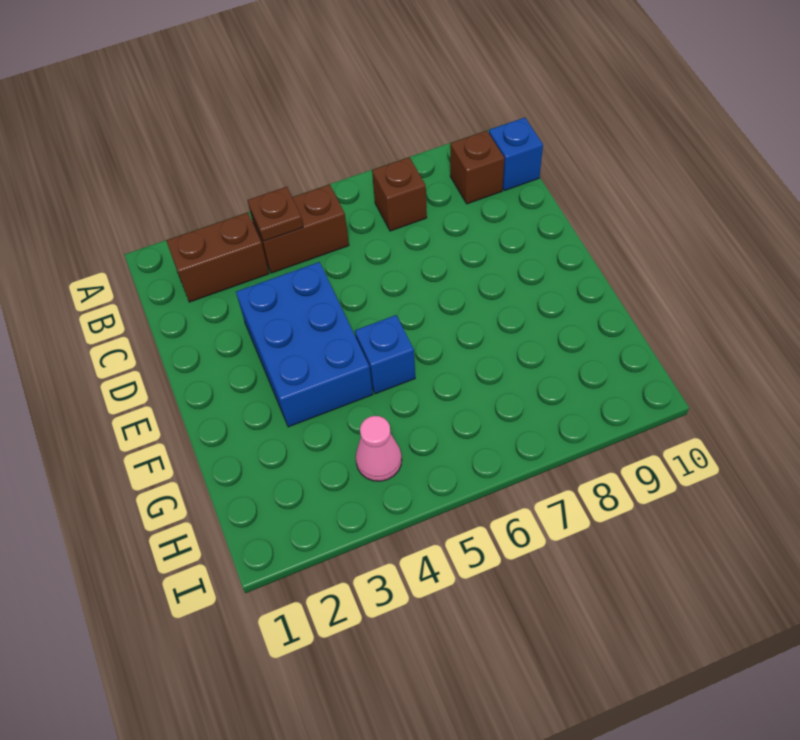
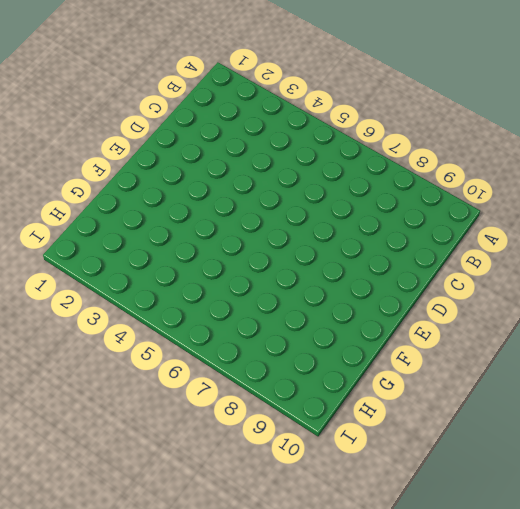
none -> brown 1x2 brick [166,212,269,302]
none -> brown 1x2 brick [251,184,349,273]

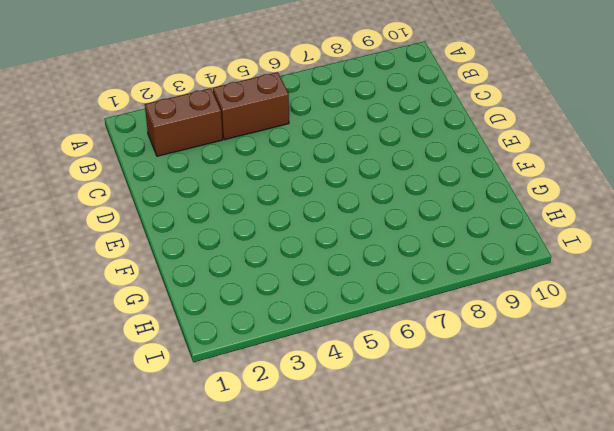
none -> brown 1x1 brick [372,157,427,231]
none -> brown 1x1 brick [450,130,504,204]

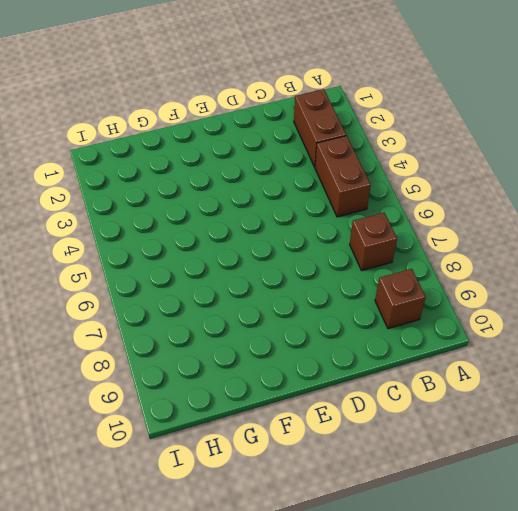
none -> blue 1x1 brick [489,118,543,191]
none -> blue 2x3 brick [236,262,373,427]

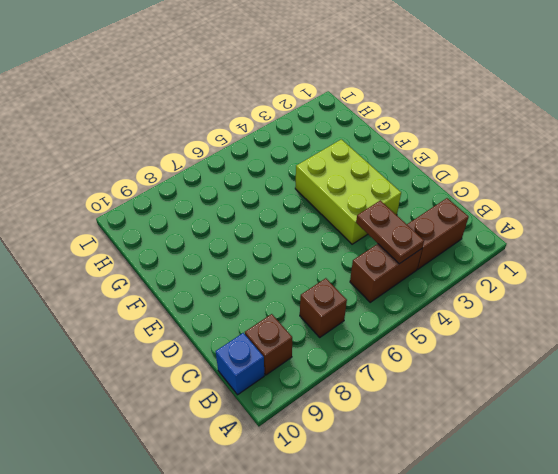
brown 1x2 plate [356,200,424,264] -> brown 1x1 plate [247,187,303,241]
lime 2x3 brick [295,139,401,244] -> blue 2x3 brick [236,262,373,427]
none -> blue 1x1 brick [355,315,415,394]
none -> pink 1x1 cone [356,416,402,481]

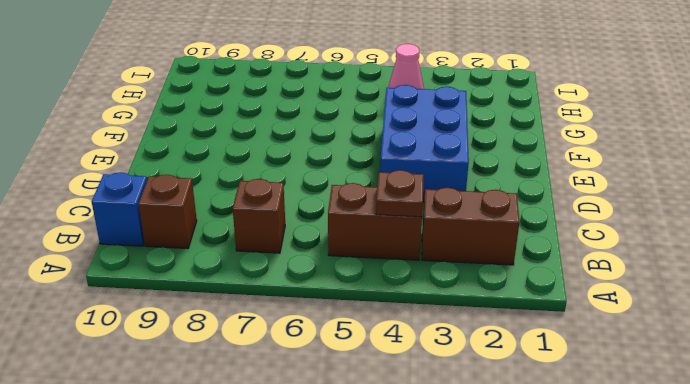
none -> blue 1x1 brick [355,315,415,394]

